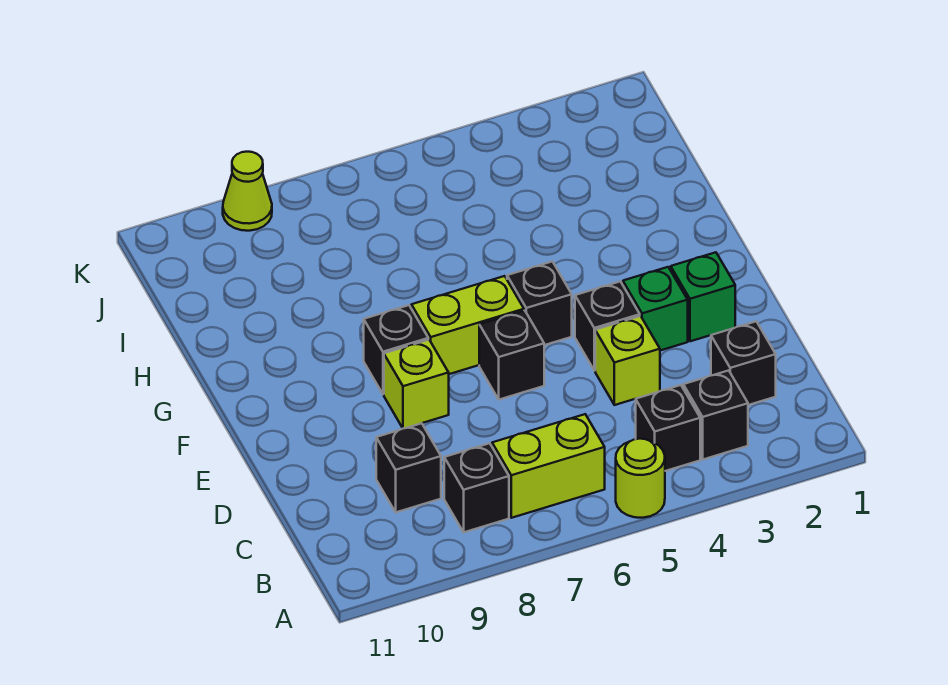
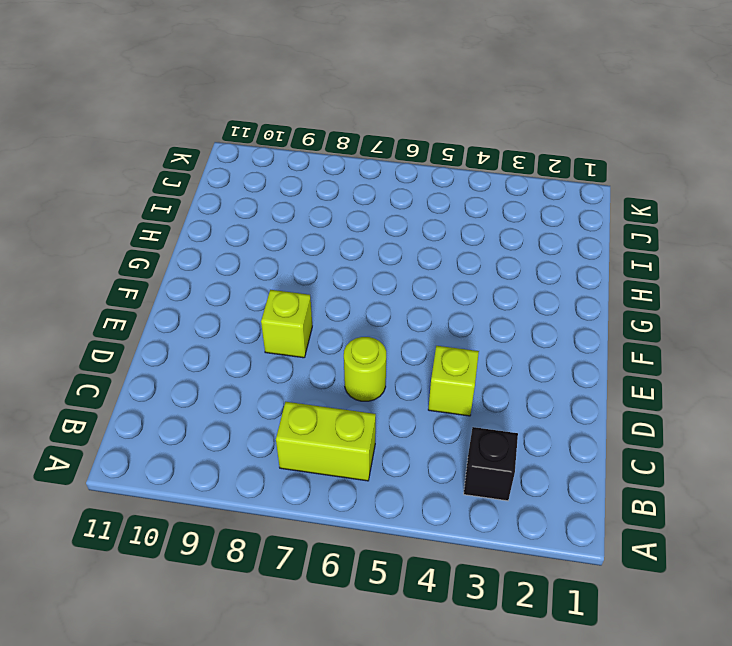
lime 1x1 round brick [344,337,386,401] -> lime 1x1 round brick moved to [616,439,665,518]
none -> black 1x1 brick [636,385,700,471]
none -> black 1x1 brick [444,443,509,532]
none -> black 1x1 brick [711,321,776,405]

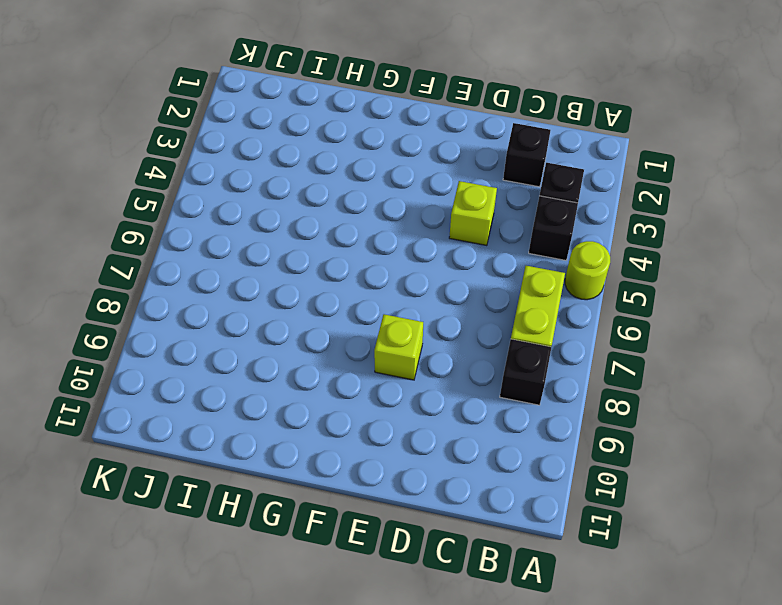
none -> black 1x1 brick [376,423,441,512]
none -> green 1x1 brick [671,252,735,341]
none -> green 1x1 brick [623,267,688,351]

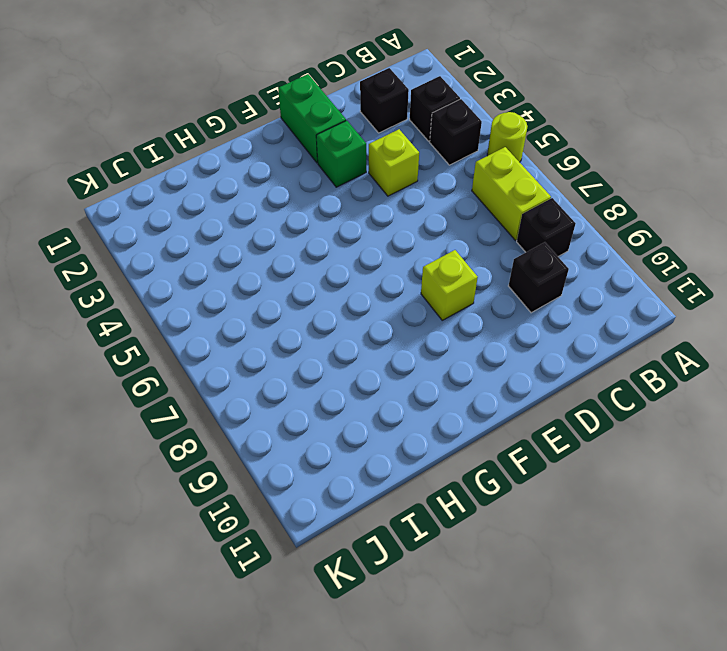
green 1x2 brick [278,74,346,163] -> green 1x1 brick [671,252,735,341]
none -> black 1x1 brick [575,281,640,371]
none -> black 1x1 brick [479,311,544,400]
none -> black 1x1 brick [507,261,572,345]

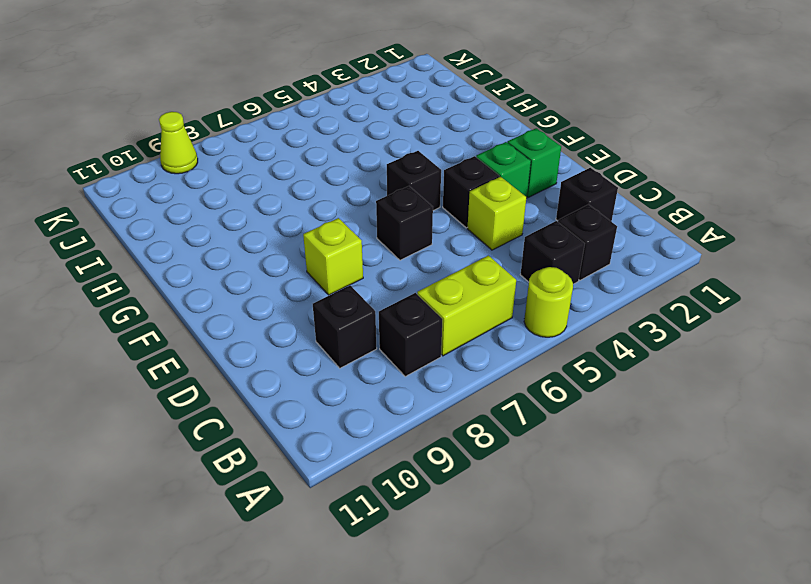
none -> lime 1x2 brick [411,276,524,374]
none -> black 1x1 brick [364,305,428,394]

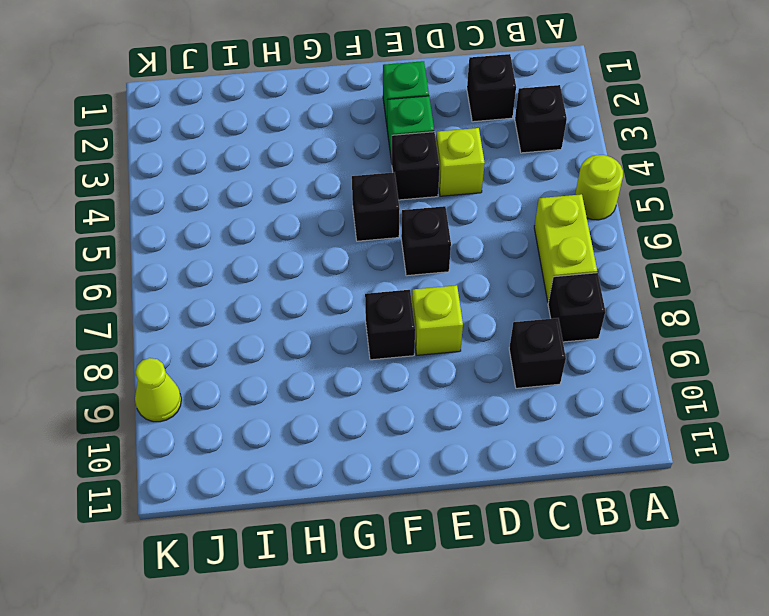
none -> black 1x1 brick [636,385,700,471]
none -> lime 1x2 brick [411,276,524,374]

